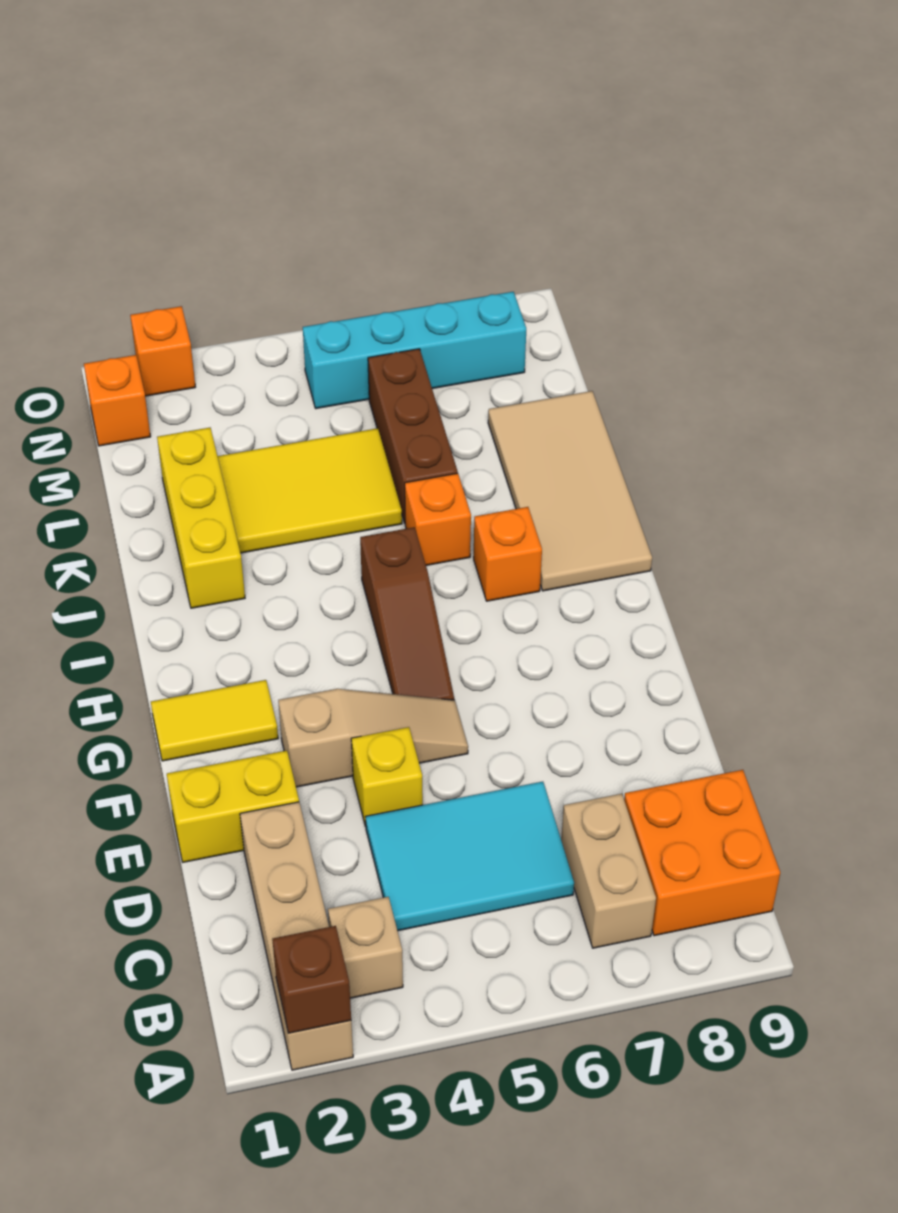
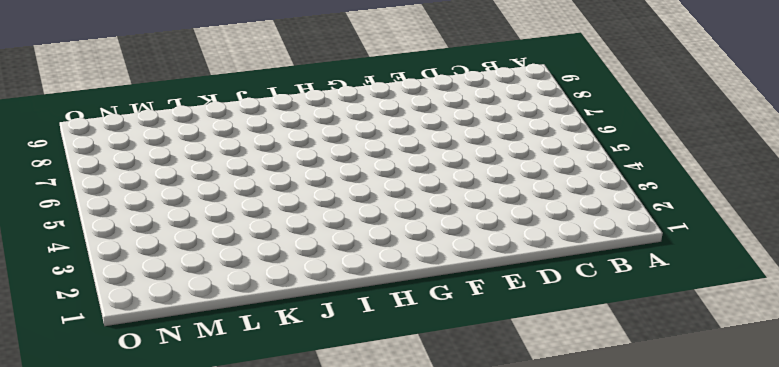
none -> tan 1x4 brick [240,802,353,1070]
none -> tan 1x1 brick [328,897,403,998]
none -> tan 1x2 brick [561,794,656,948]

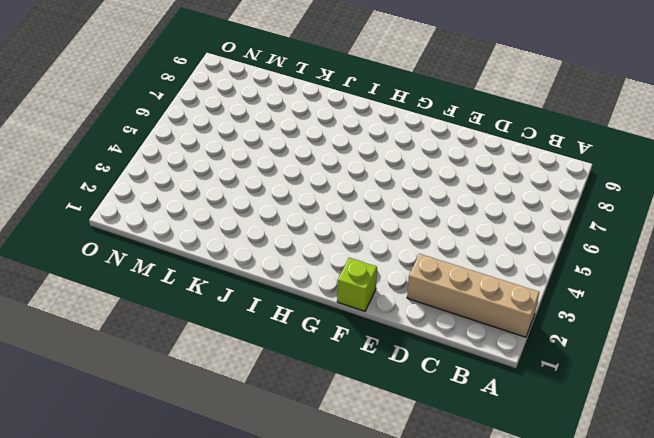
lime 1x1 brick [337,258,377,311] -> none
none -> tan 1x1 brick [328,897,403,998]
none -> tan 1x2 brick [561,794,656,948]
none -> orange 2x2 brick [624,770,780,936]

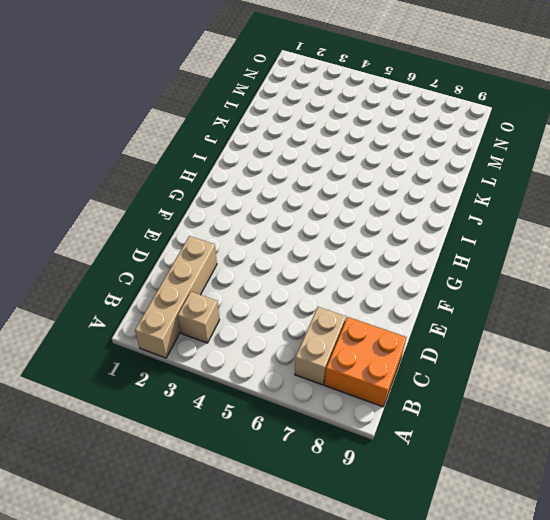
none -> cyan 2x3 tile [366,782,574,931]
none -> yellow 1x2 brick [167,751,299,862]
none -> yellow 1x1 brick [351,727,423,826]

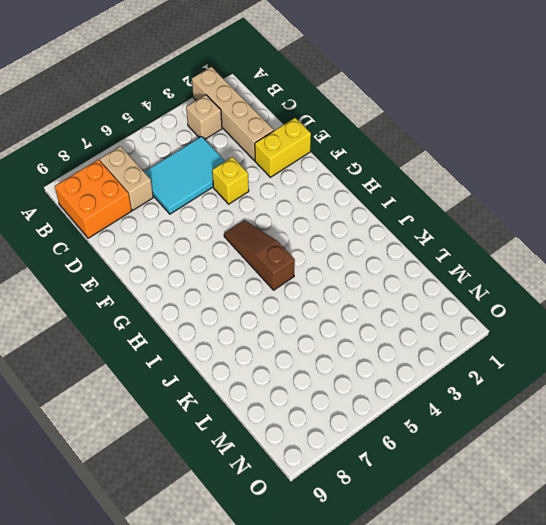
none -> tan 1x3 slope [278,689,468,787]
none -> yellow 1x2 tile [151,680,278,761]
none -> orange 1x1 brick [474,507,542,601]

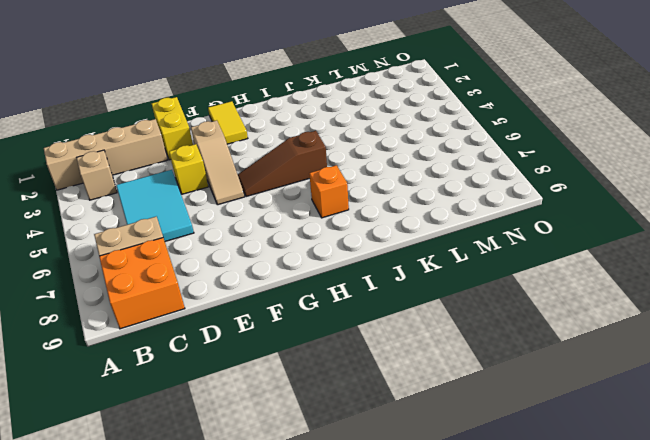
none -> tan 2x4 tile [488,391,652,591]
none -> yellow 1x3 brick [157,428,245,608]
none -> orange 1x1 brick [405,473,471,565]

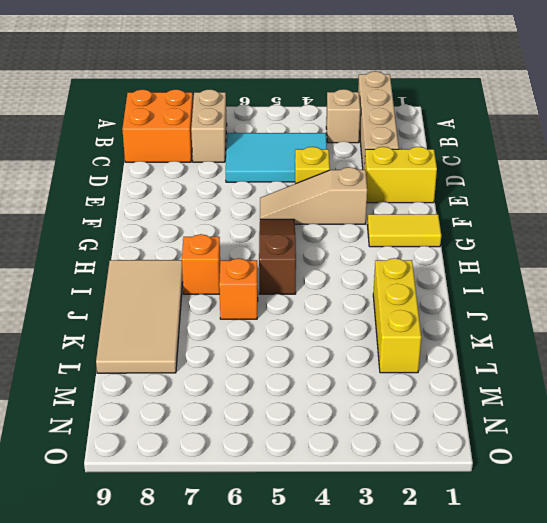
none -> yellow 2x3 tile [218,428,402,553]
none -> brown 1x3 brick [368,349,458,523]
none -> orange 1x1 brick [84,355,151,446]

